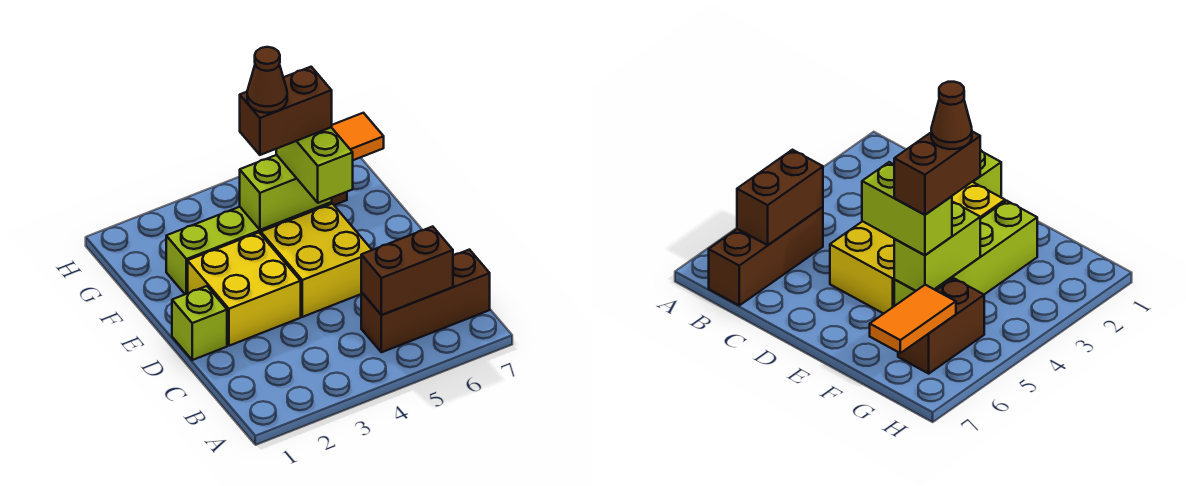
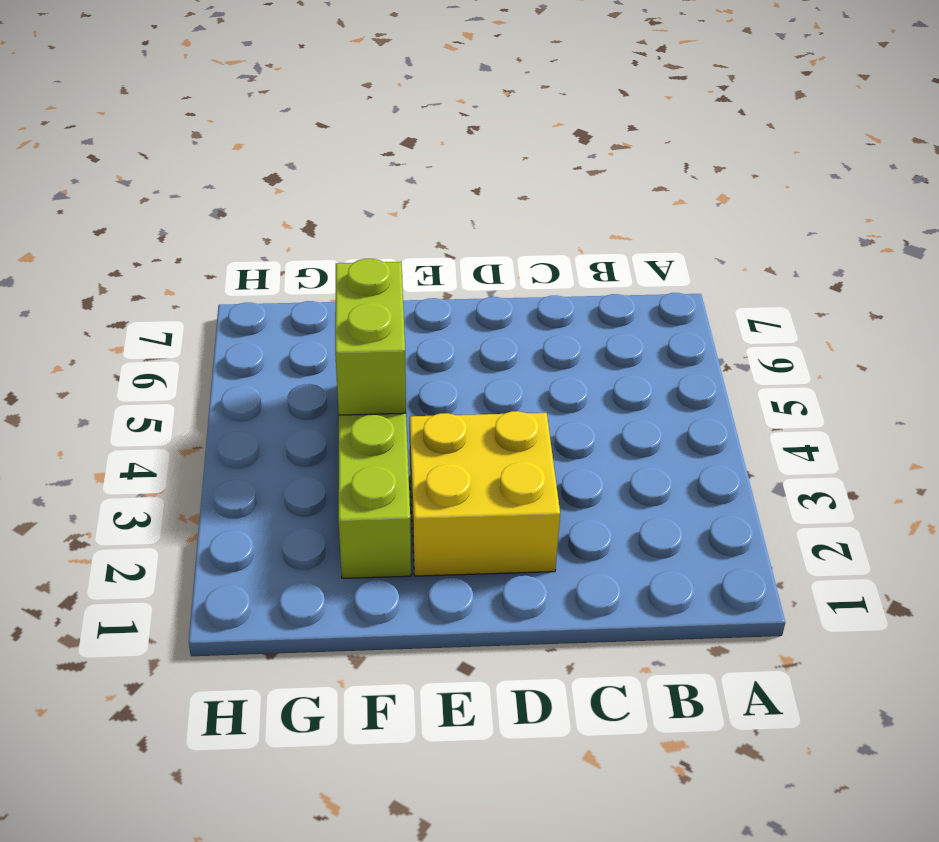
none -> brown 1x3 brick [361,250,490,352]
none -> lime 1x1 brick [172,286,227,360]
none -> yellow 2x2 brick [261,204,372,317]

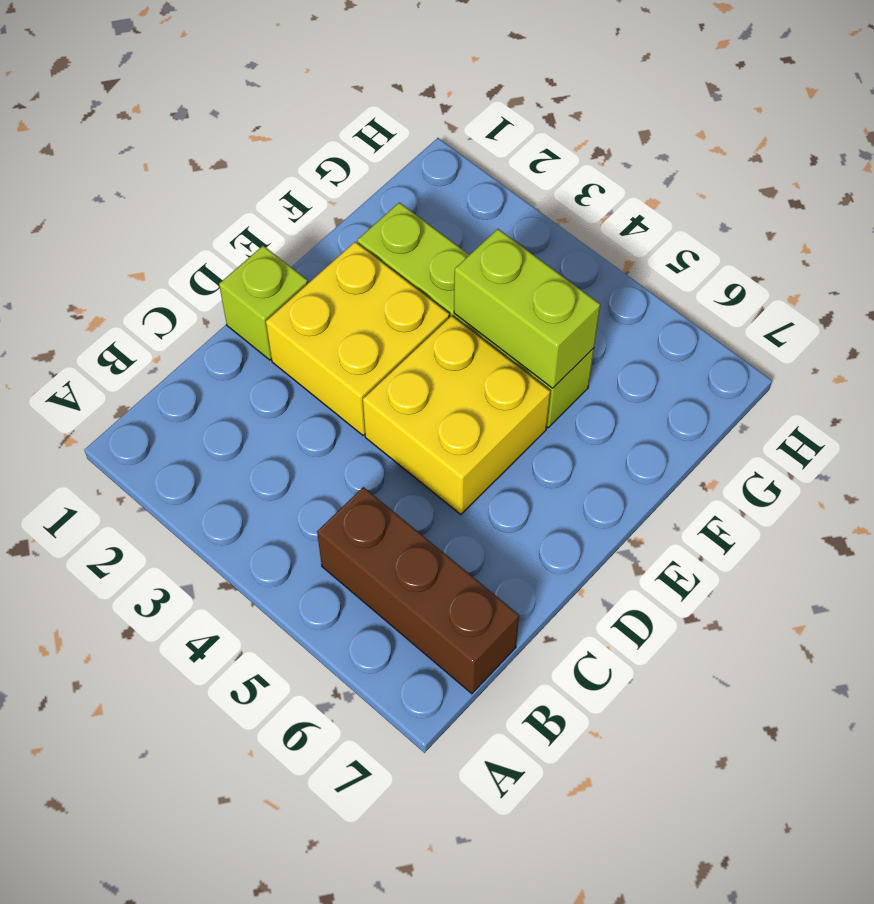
none -> brown 1x2 brick [898,278,984,374]
none -> brown 1x2 brick [361,227,453,315]
none -> orange 1x2 tile [331,113,384,160]

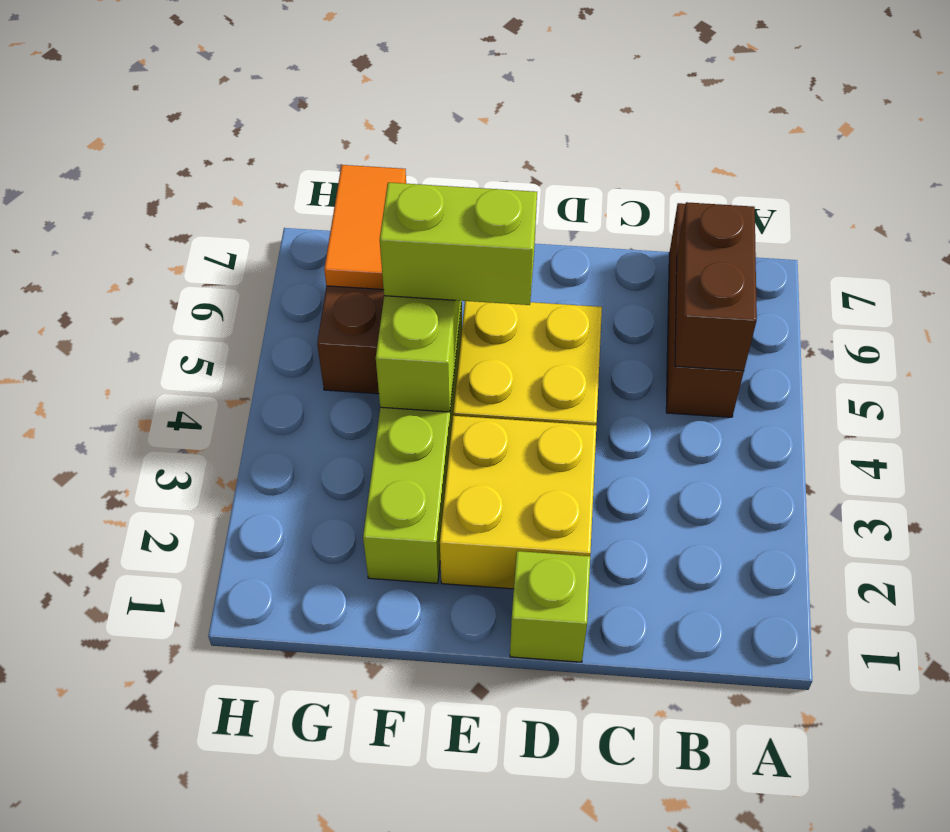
none -> brown 1x2 brick [240,67,332,155]
none -> brown 1x1 cone [247,47,287,113]

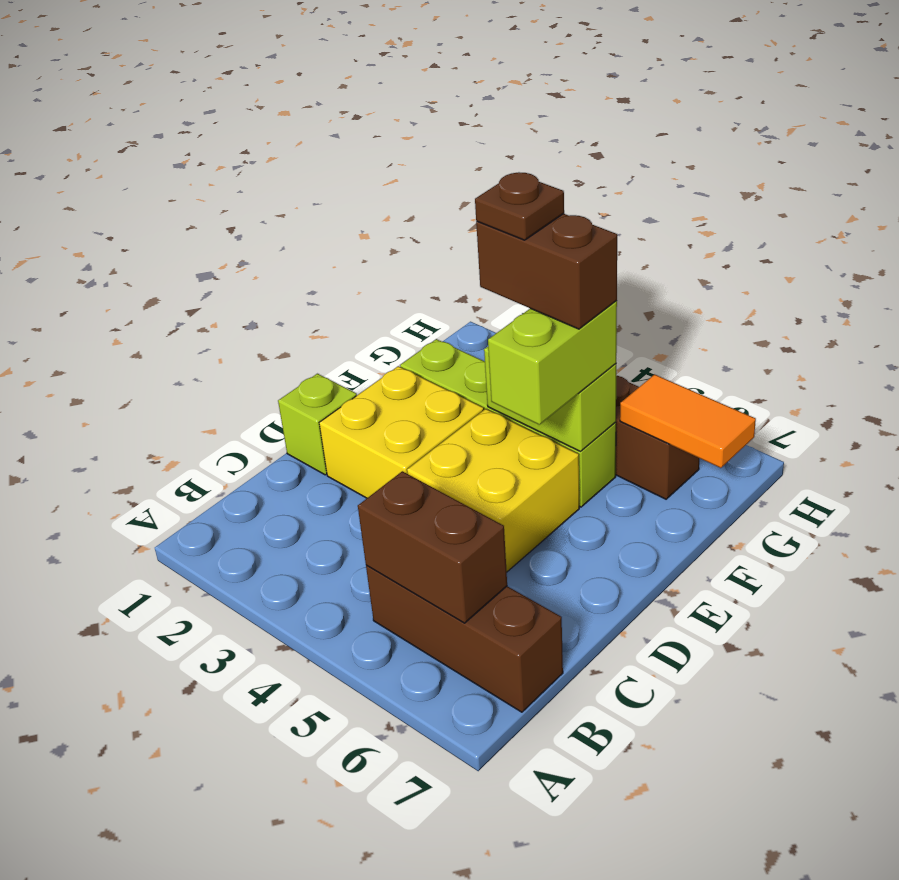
brown 1x1 plate [475,172,564,240] -> brown 1x1 cone [247,47,287,113]

